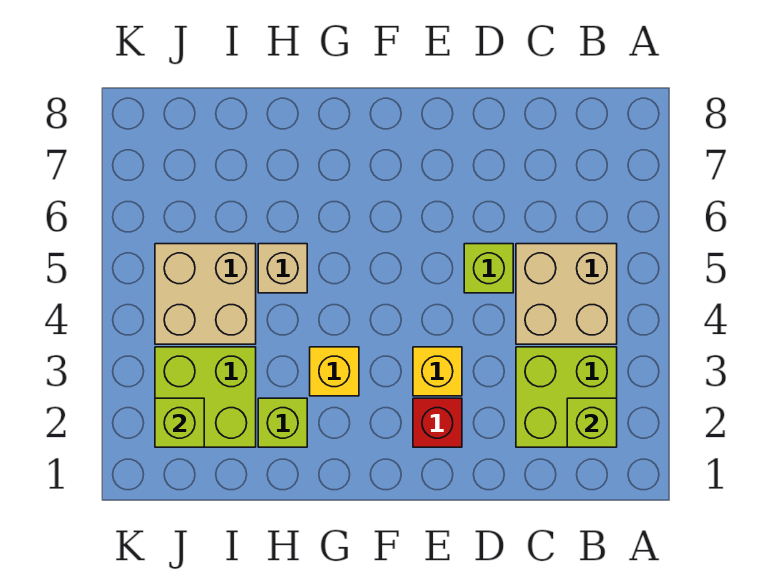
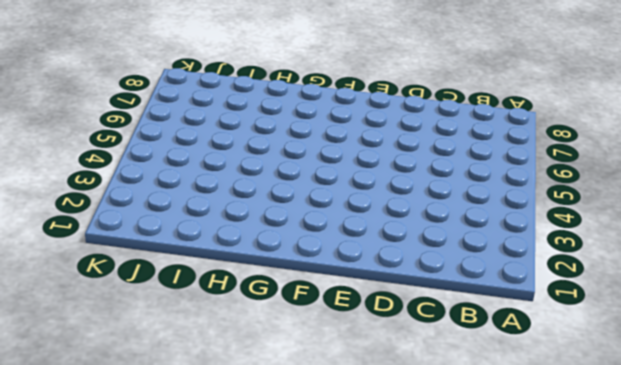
none -> lime 2x2 brick [516,347,617,447]
none -> tan 2x2 brick [516,244,617,344]
none -> lime 1x1 brick [464,244,513,293]

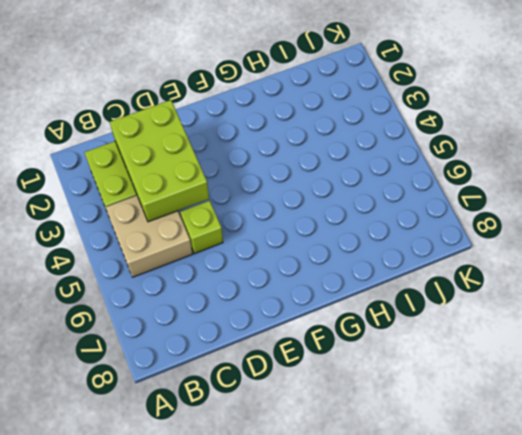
lime 2x3 brick [110,100,209,222] -> none
none -> red 1x1 brick [413,398,462,447]
none -> yellow 1x1 brick [413,347,462,396]
none -> yellow 1x1 brick [310,347,359,396]

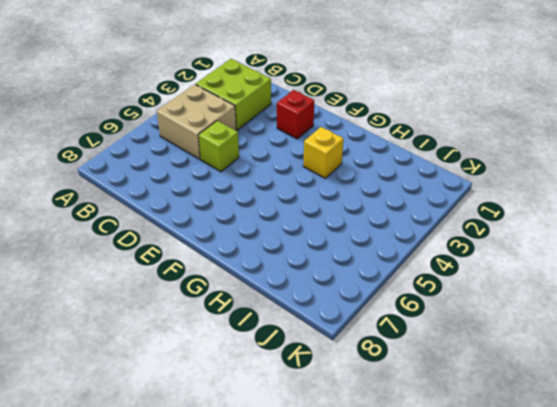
none -> yellow 1x1 brick [413,347,462,396]
none -> lime 1x1 brick [258,398,307,447]
none -> tan 1x1 brick [258,244,307,293]

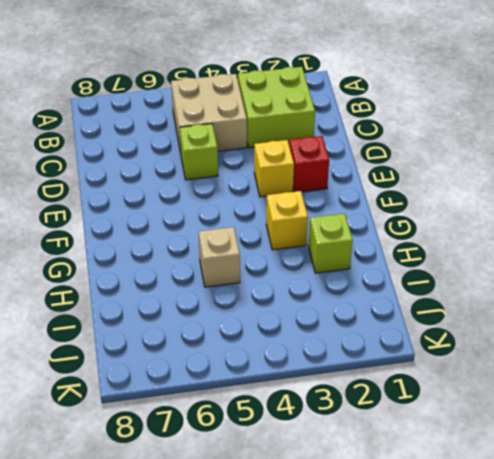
none -> lime 2x2 brick [155,347,256,447]
none -> tan 2x2 brick [155,244,256,344]
none -> lime 1x1 brick [567,398,617,447]

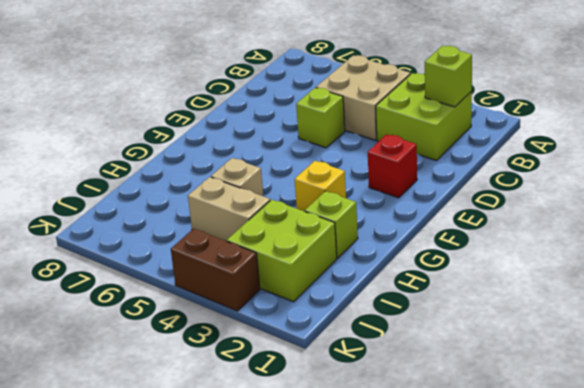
tan 1x2 brick [188,177,270,241] -> tan 2x2 brick [155,244,256,344]
brown 1x2 brick [171,229,260,311] -> none
none -> yellow 1x1 brick [413,347,462,396]
none -> lime 1x1 brick [155,398,204,447]

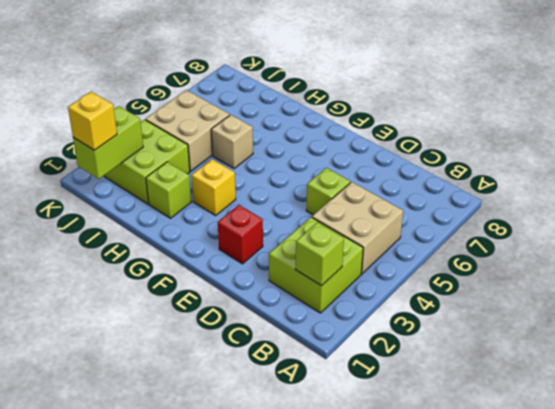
lime 1x2 brick [73,106,143,179] -> lime 1x1 brick [155,398,204,447]
yellow 1x1 brick [68,92,117,150] -> yellow 1x1 brick moved to [413,347,462,396]

